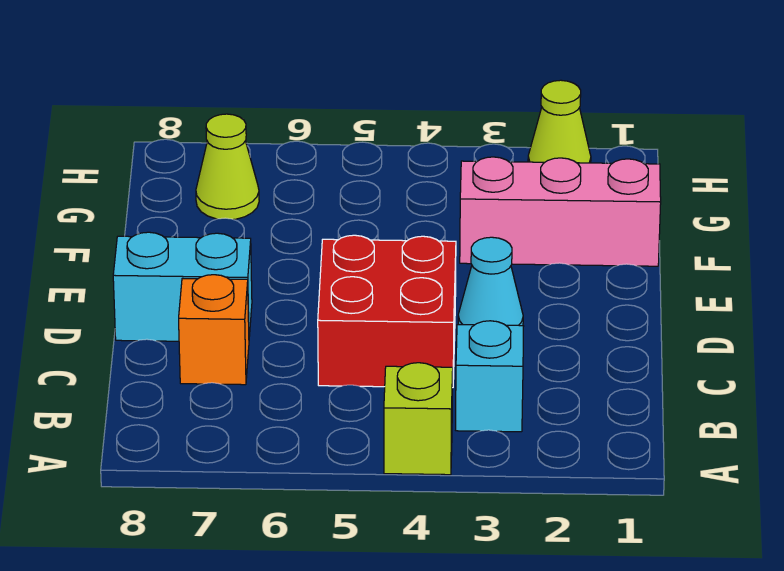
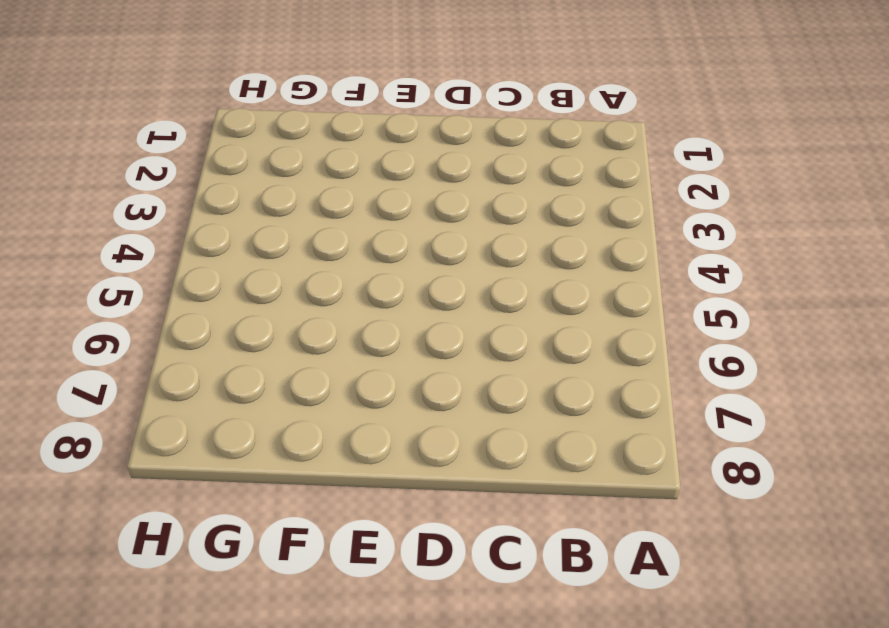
none -> lime 1x1 brick [384,363,453,475]
none -> cyan 1x1 brick [456,321,524,432]

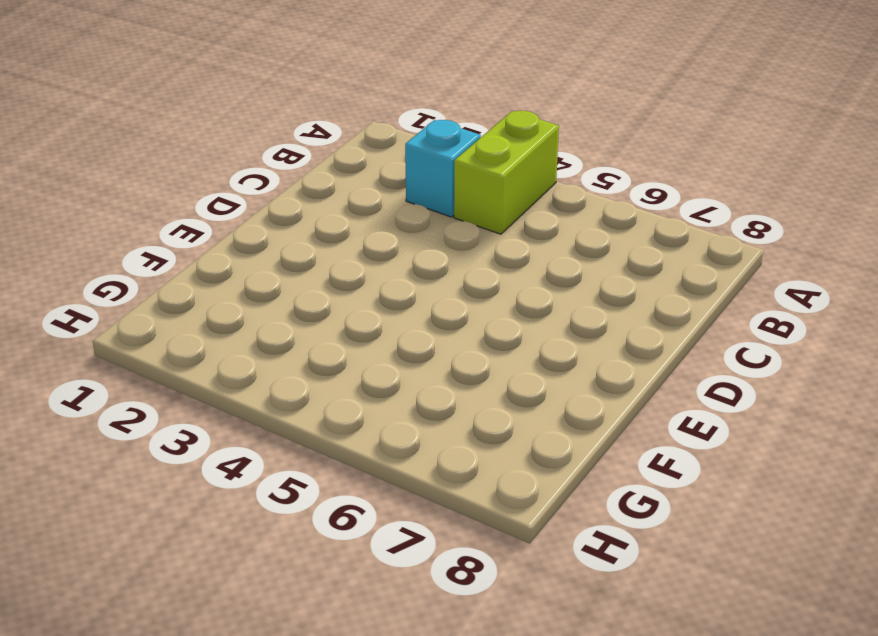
lime 1x2 brick [454,111,559,234] -> lime 1x1 brick [384,363,453,475]
none -> red 2x2 brick [318,235,456,388]
none -> orange 1x1 brick [179,275,249,385]

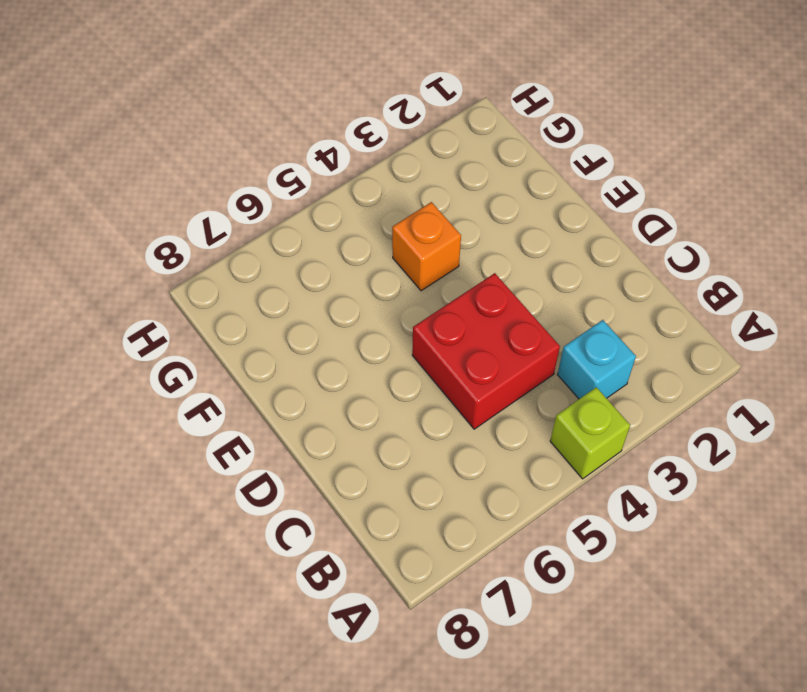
orange 1x1 brick [392,202,461,291] -> orange 1x1 brick moved to [179,275,249,385]
none -> cyan 1x1 cone [458,237,523,326]
none -> cyan 1x2 brick [113,232,252,341]

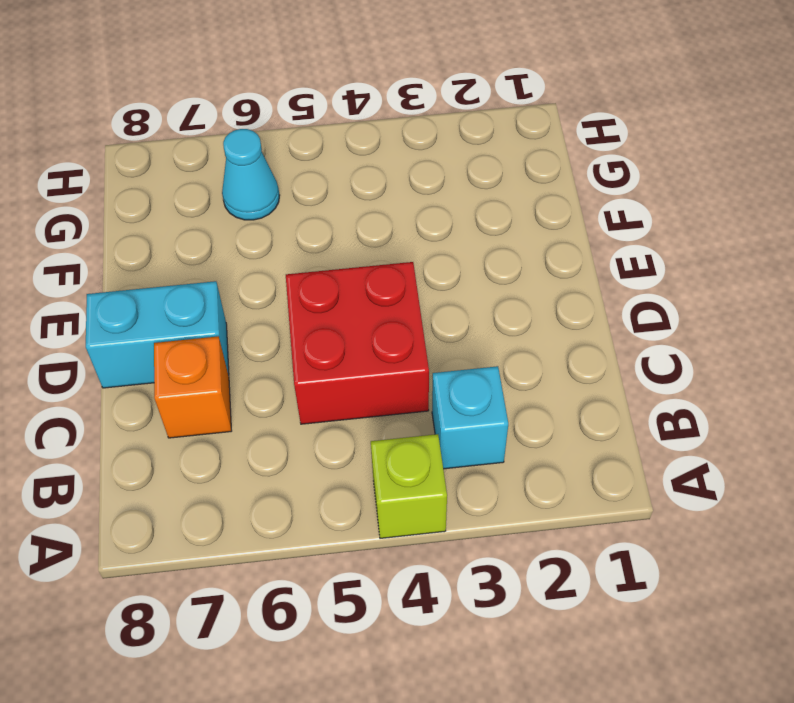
cyan 1x1 cone [222,129,280,220] -> cyan 1x1 cone moved to [458,237,523,326]
none -> pink 1x3 brick [460,157,661,266]
none -> lime 1x1 cone [196,114,259,219]

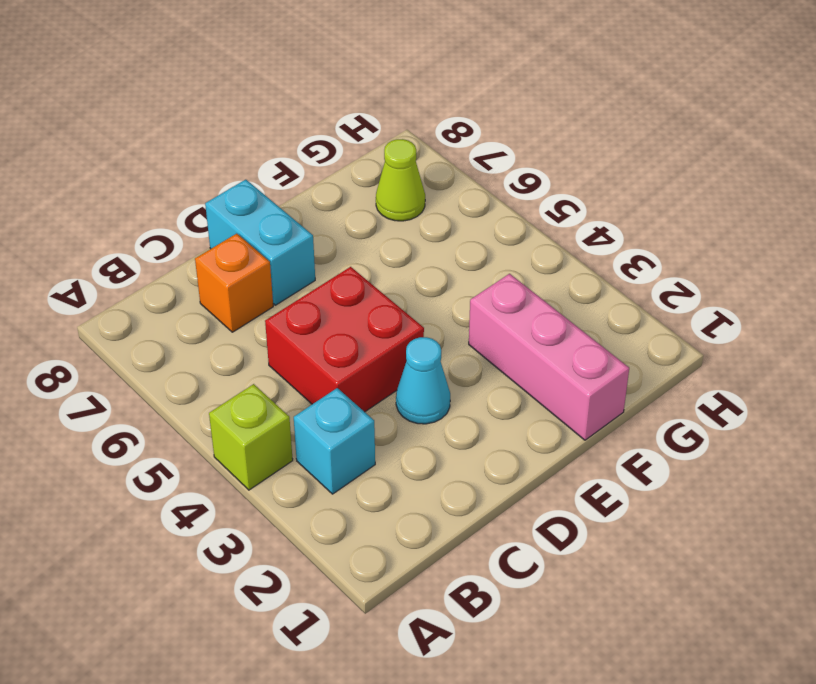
none -> lime 1x1 cone [528,80,591,163]

